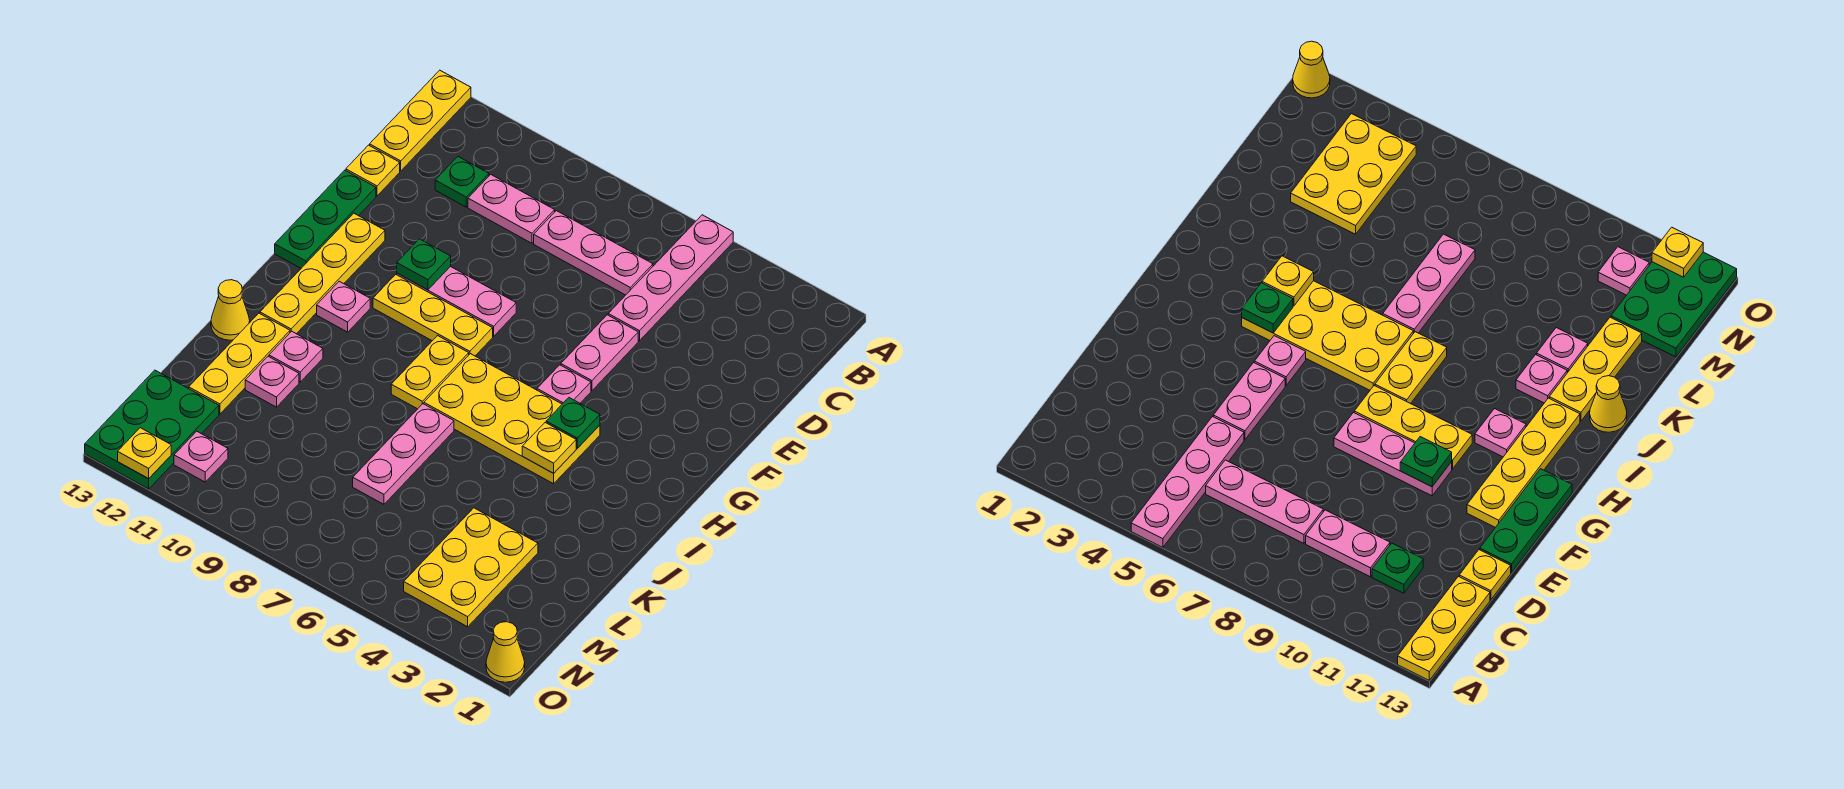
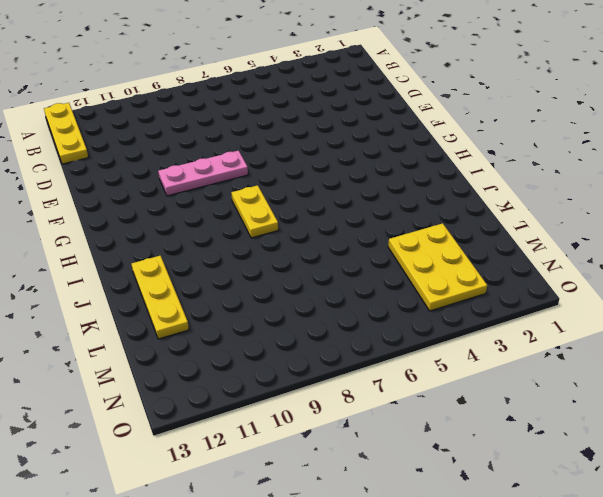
none -> pink 1x4 plate [608,215,733,341]
none -> pink 1x3 plate [534,211,653,295]
none -> pink 1x2 plate [468,174,555,243]

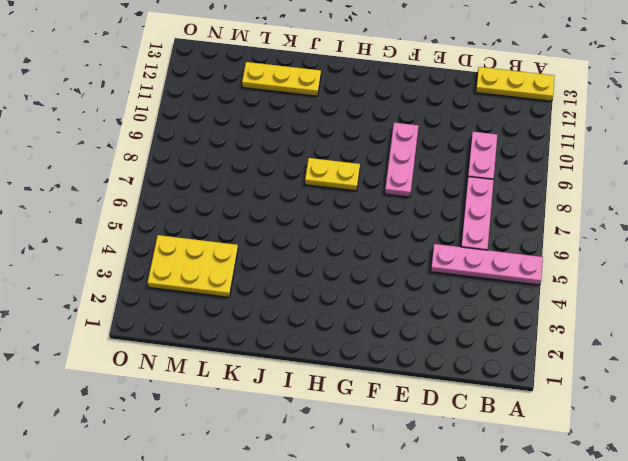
none -> green 1x1 plate [435,157,489,207]
none -> yellow 1x1 plate [346,145,400,196]
none -> pink 1x2 plate [561,315,638,391]

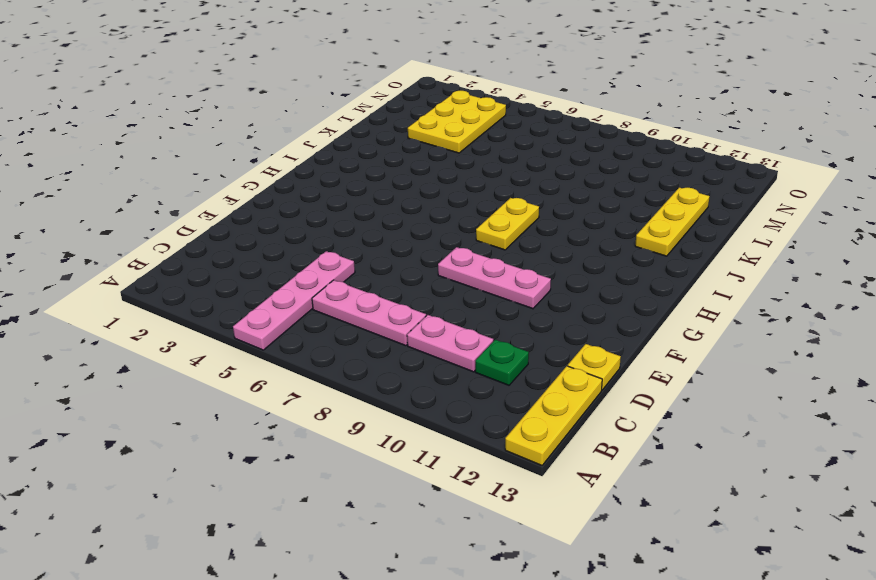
none -> pink 1x2 plate [561,315,638,391]
none -> green 1x3 plate [275,170,376,268]
none -> yellow 1x4 plate [260,213,385,334]

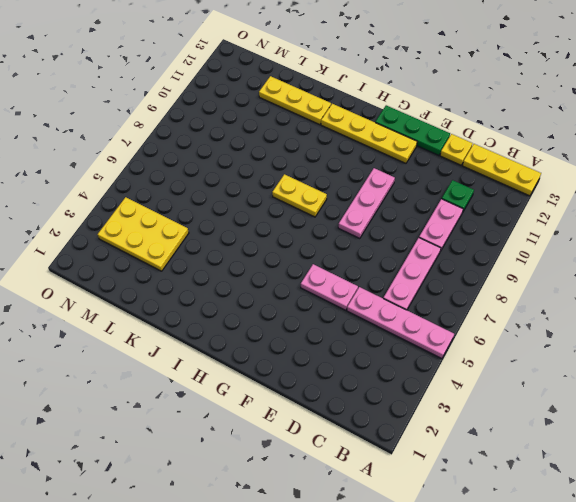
none -> pink 1x1 plate [537,365,591,404]
none -> yellow 1x3 plate [373,274,493,356]
none -> yellow 2x4 plate [424,354,600,484]

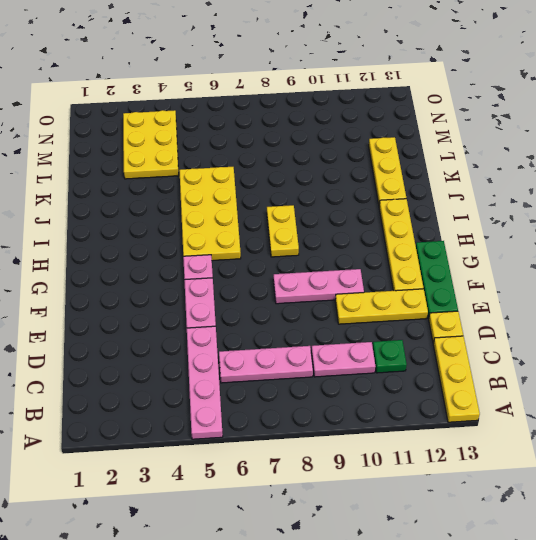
yellow 1x3 plate [335,289,428,324] -> yellow 1x3 plate moved to [373,274,493,356]
yellow 2x4 plate [179,167,241,261] -> yellow 2x4 plate turned to [424,354,600,484]
none -> pink 1x1 plate [317,281,370,332]
none -> pink 1x3 plate [353,404,454,504]
none -> pink 1x1 plate [269,331,323,382]

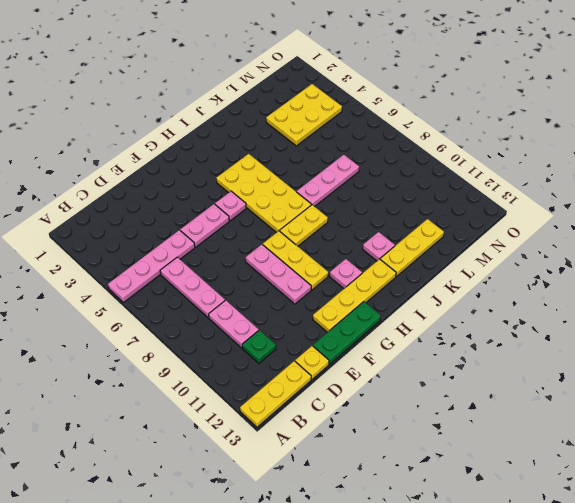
none -> yellow 1x1 cone [211,280,250,340]
none -> pink 1x1 plate [245,356,299,407]
none -> green 2x3 plate [85,370,219,489]

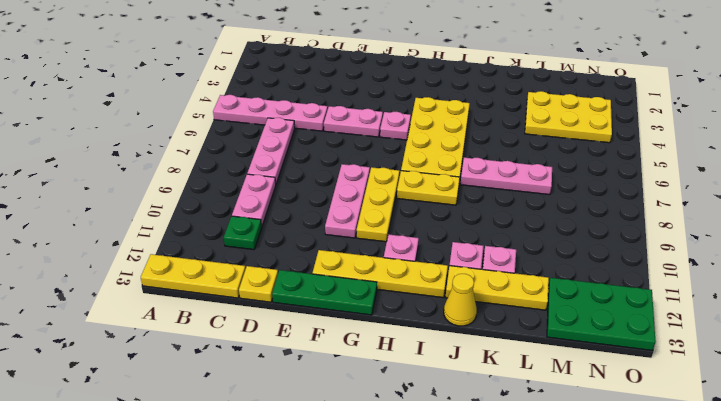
none -> pink 1x1 plate [174,431,228,482]
none -> yellow 1x1 cone [486,622,525,682]
none -> green 1x1 plate [397,239,451,290]

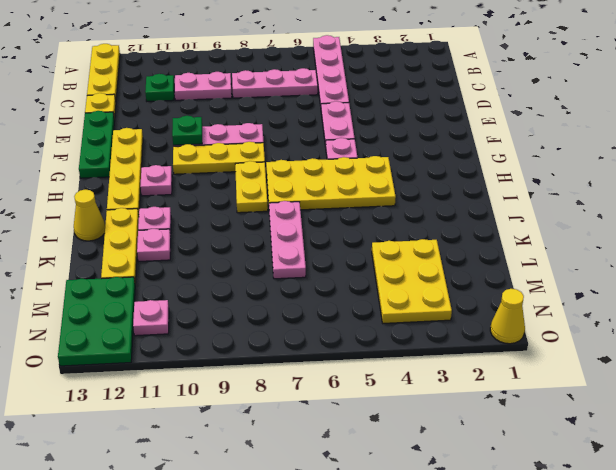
none -> green 1x1 plate [546,398,600,448]
none -> yellow 1x1 plate [522,423,576,473]
none -> yellow 1x1 plate [118,428,171,479]

